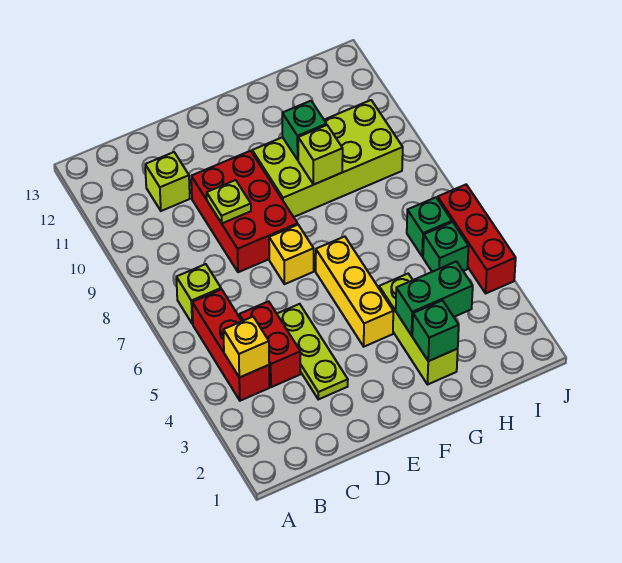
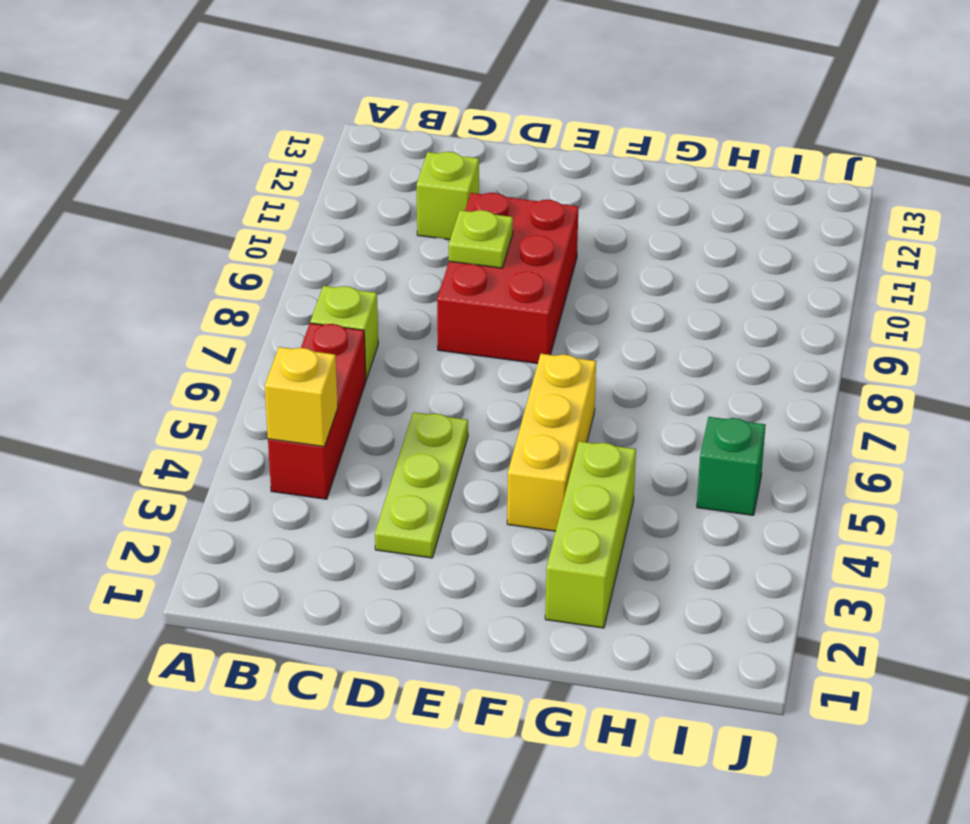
none -> red 1x2 brick [239,301,301,387]
none -> yellow 1x1 brick [269,225,314,284]
none -> lime 2x4 brick [252,100,403,217]

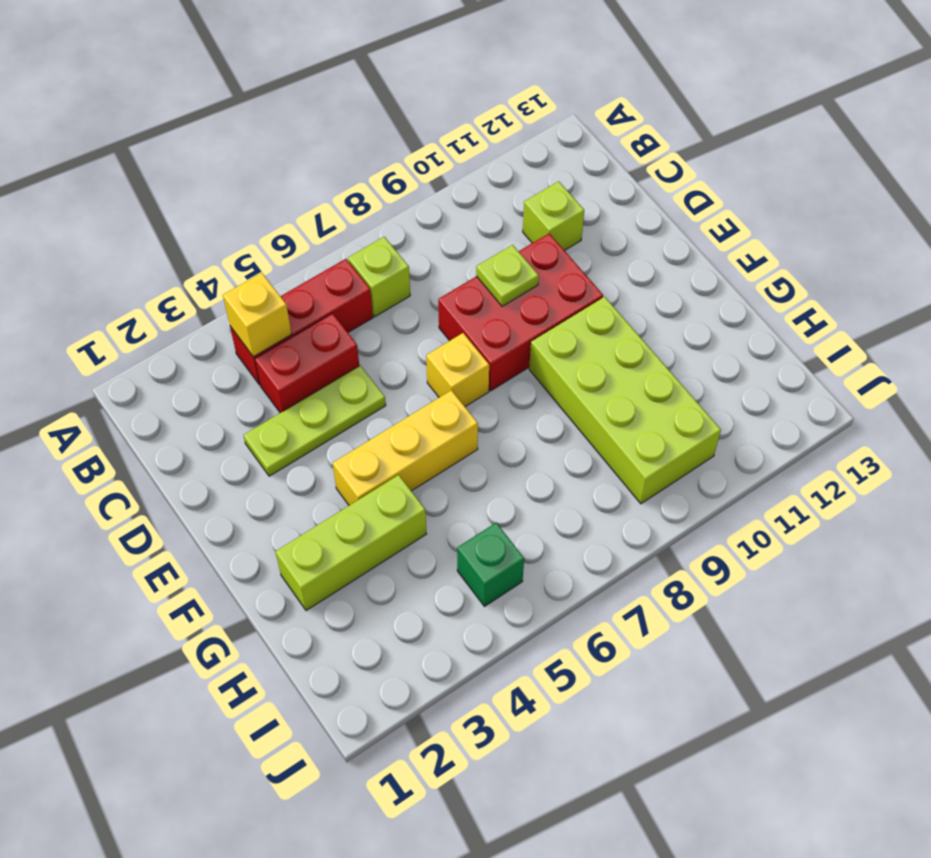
none -> green 1x1 brick [407,197,452,257]
none -> red 1x3 brick [438,185,516,293]
none -> green 1x1 brick [412,300,459,361]

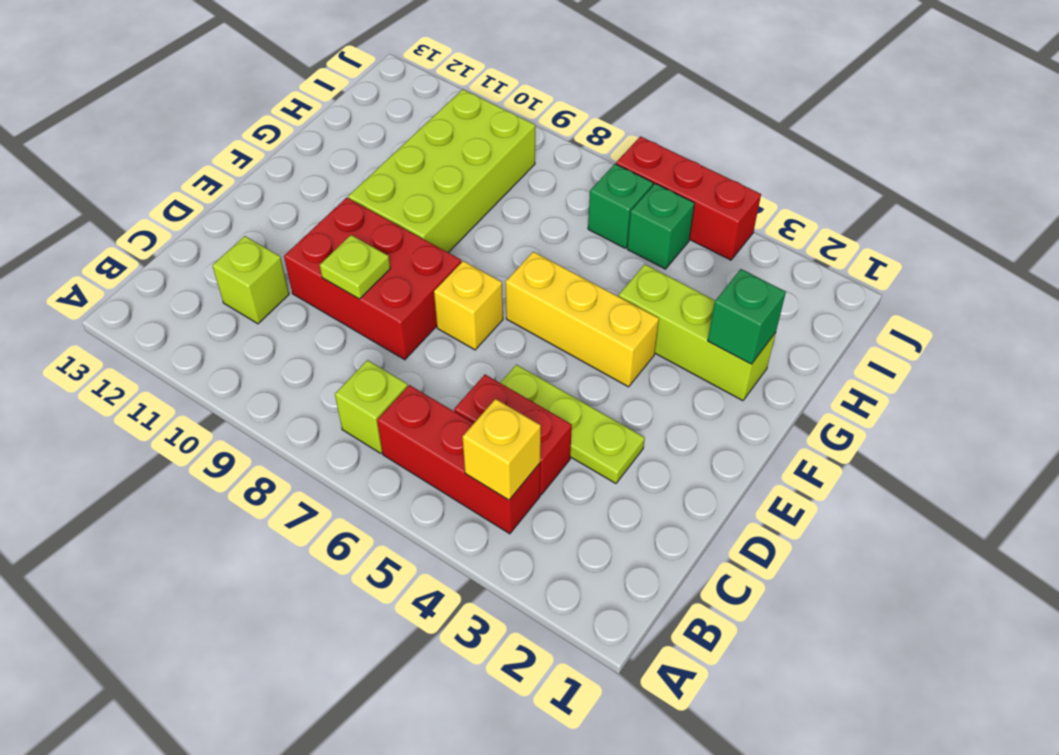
none -> green 1x2 brick [396,261,473,335]
none -> lime 1x1 brick [298,125,343,185]
none -> green 1x1 brick [282,101,326,160]

